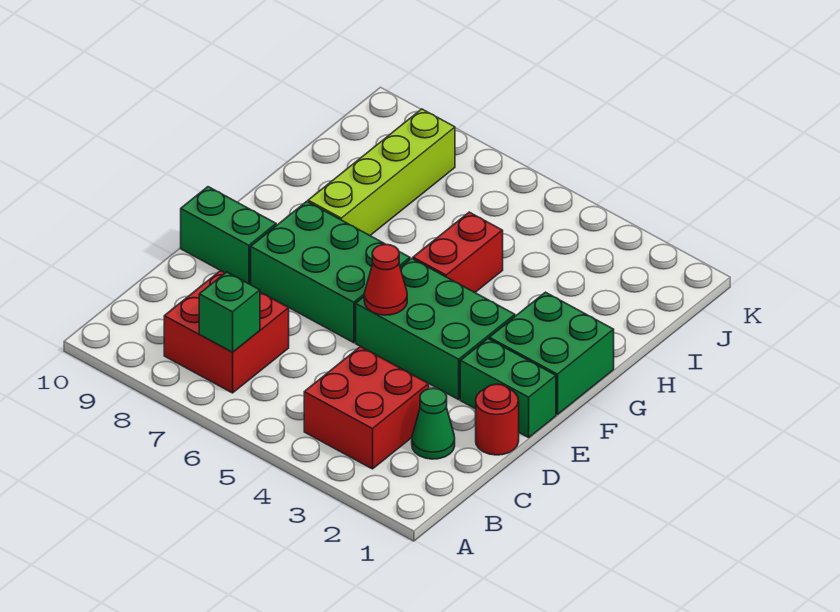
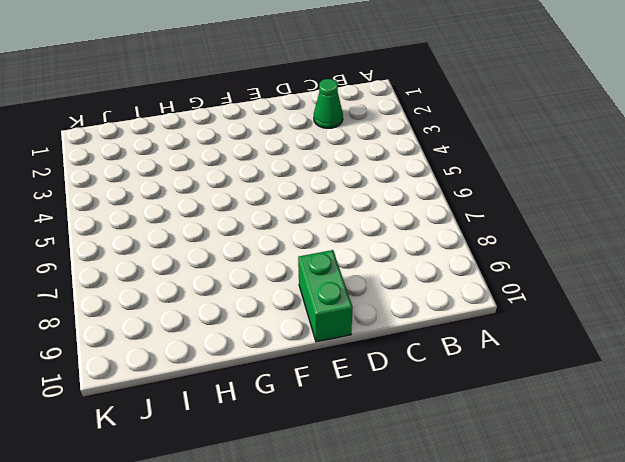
none -> red 2x2 brick [304,347,429,469]
none -> red 2x2 brick [164,271,289,393]
none -> red 1x1 round brick [476,384,519,455]

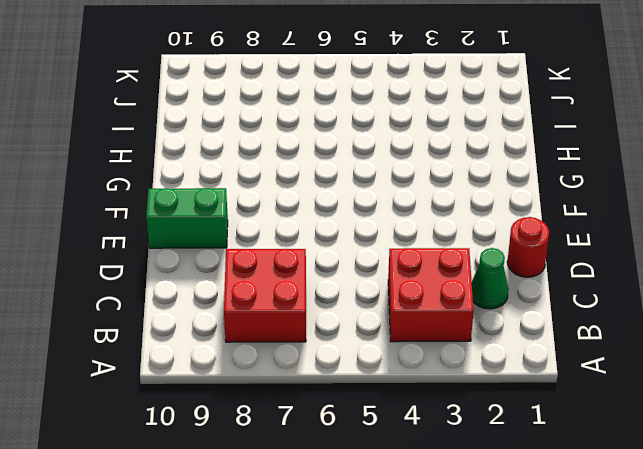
none -> green 1x2 brick [460,339,556,438]
none -> green 2x3 brick [356,258,515,400]
none -> green 2x3 brick [251,201,410,343]

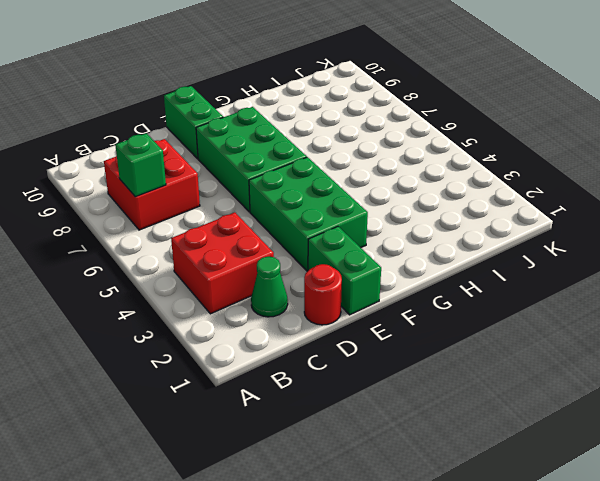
none -> green 2x2 brick [489,292,614,415]
none -> red 1x2 brick [413,212,503,292]
none -> lime 1x4 brick [308,109,455,235]

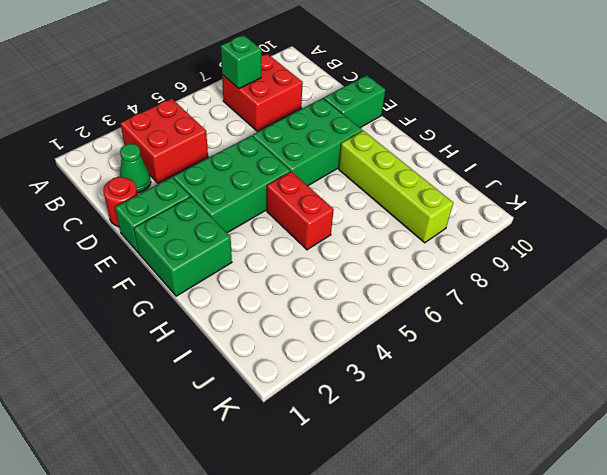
none -> red 1x1 cone [364,244,407,315]

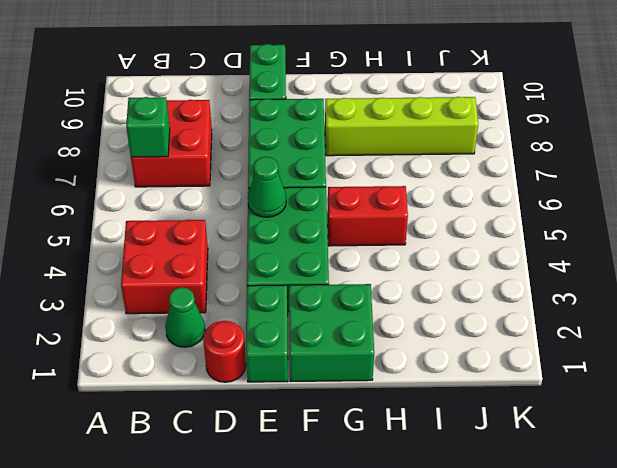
green 1x1 cone [248,157,286,217] -> red 1x1 cone [364,244,407,315]

